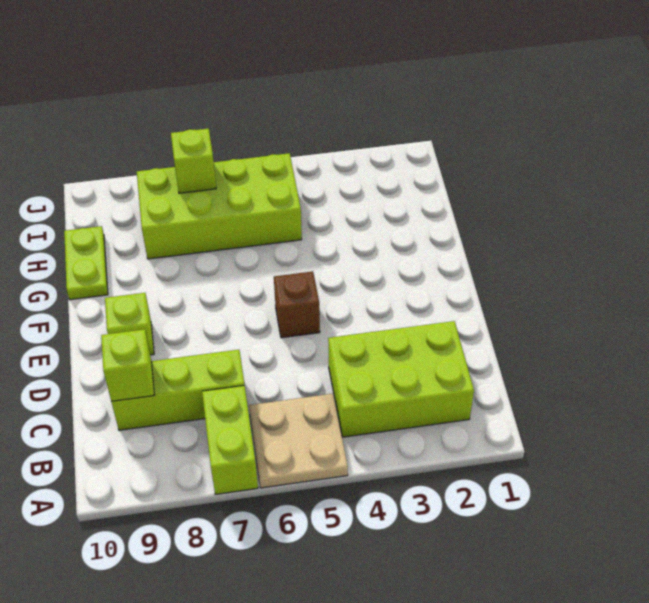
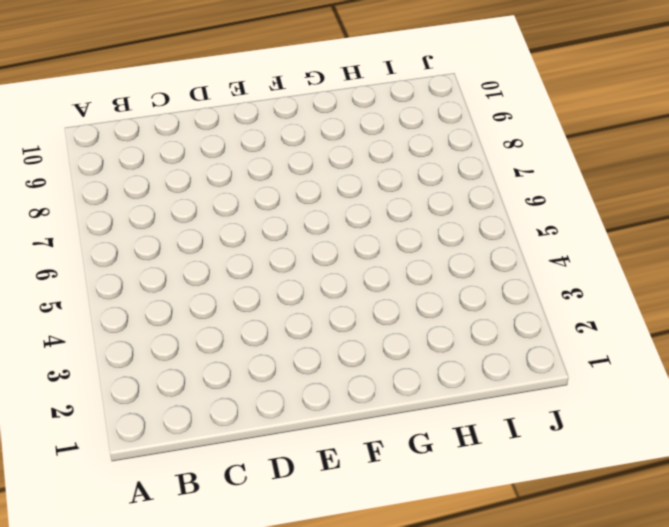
none -> tan 2x2 plate [249,394,348,488]
none -> lime 1x2 brick [202,386,258,494]

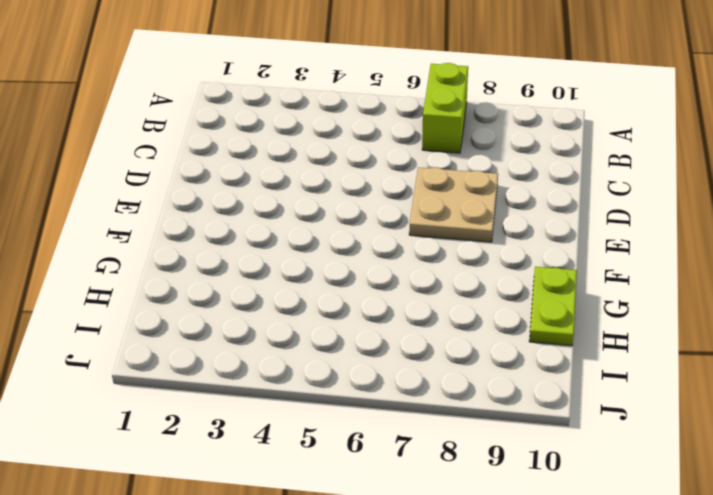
tan 2x2 plate [409,167,498,242] -> tan 2x2 plate moved to [249,394,348,488]
none -> lime 2x3 brick [328,321,474,437]
none -> lime 1x3 brick [112,350,245,430]

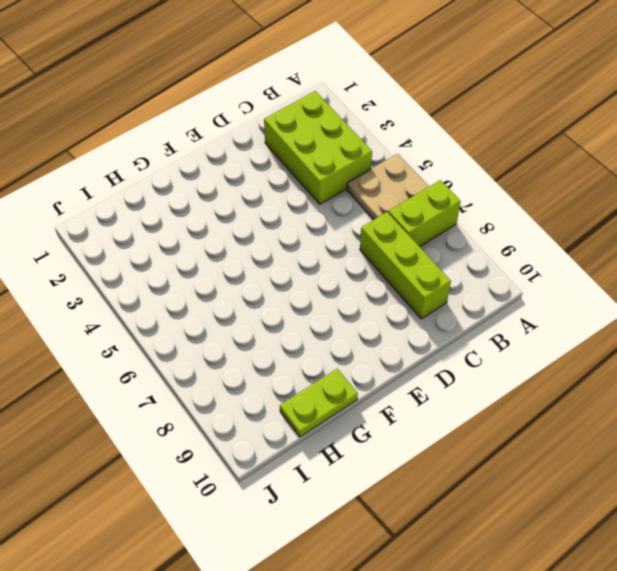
none -> brown 1x1 brick [274,271,320,338]
none -> lime 1x1 brick [105,293,154,355]

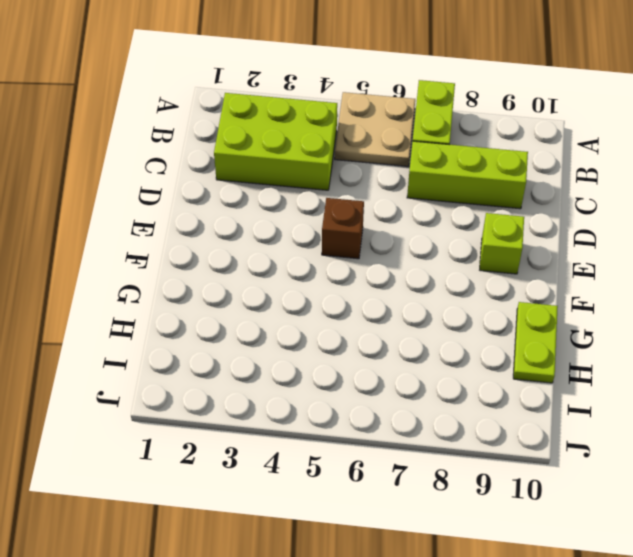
none -> lime 2x4 brick [137,153,302,259]
none -> lime 1x1 brick [101,329,154,401]

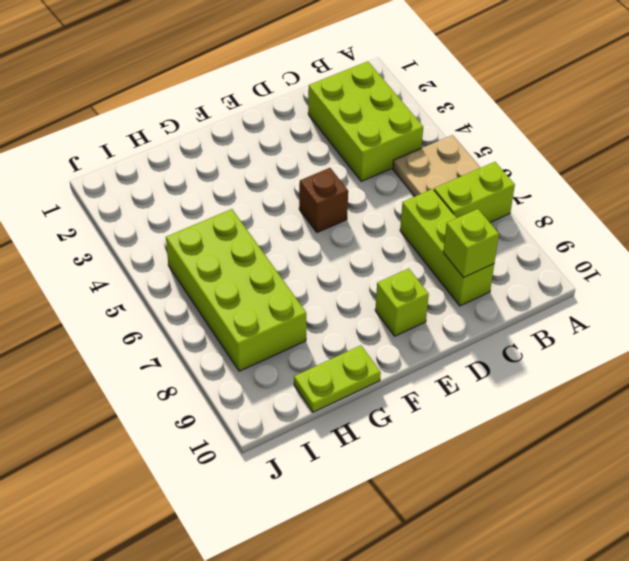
none -> lime 1x1 brick [171,129,216,193]

